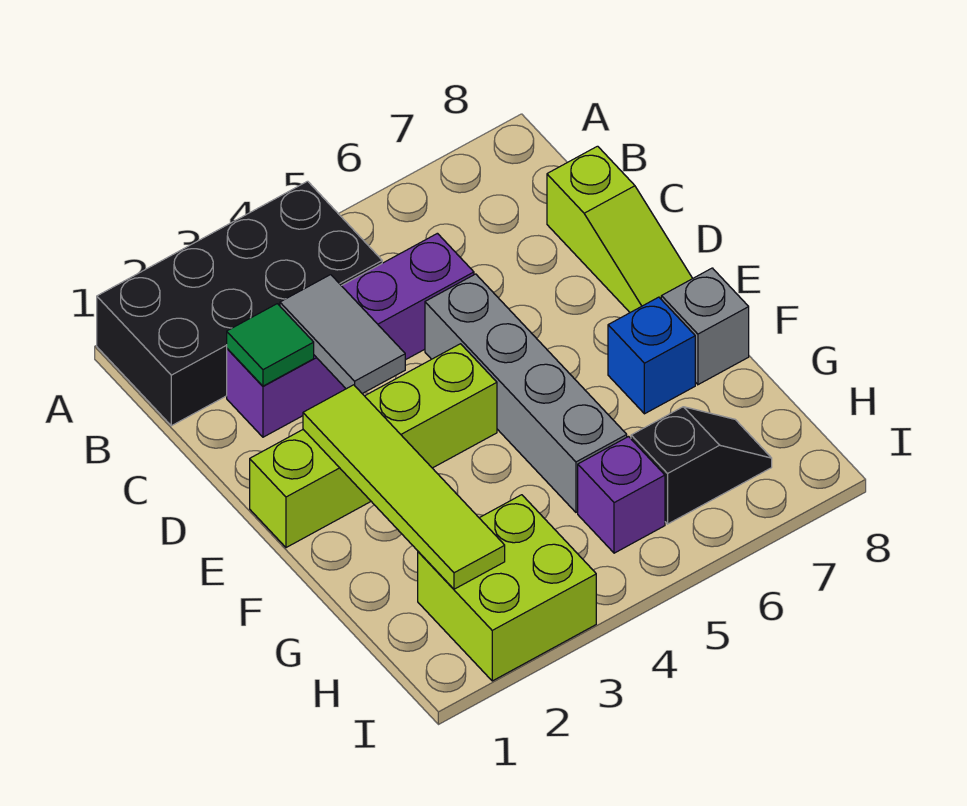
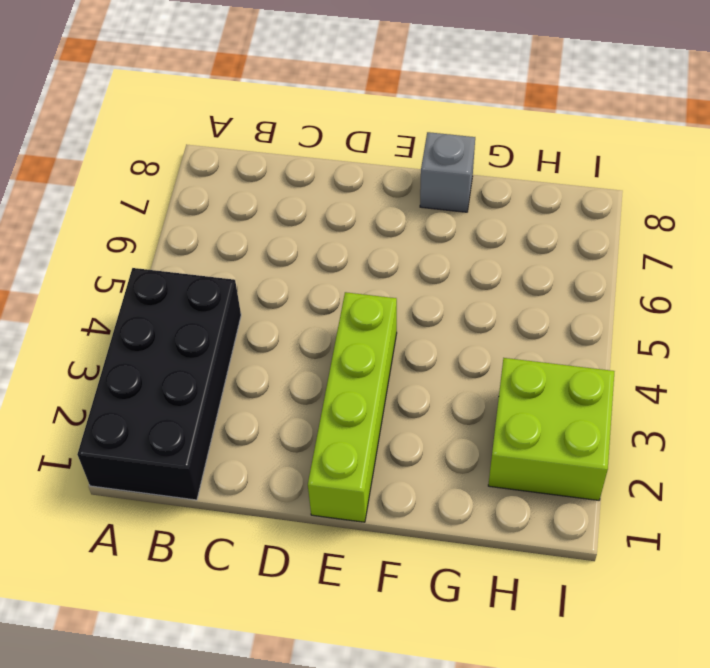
none -> purple 1x4 brick [227,233,474,437]
none -> lime 1x3 slope [547,146,693,312]
none -> grey 1x4 brick [425,274,627,512]

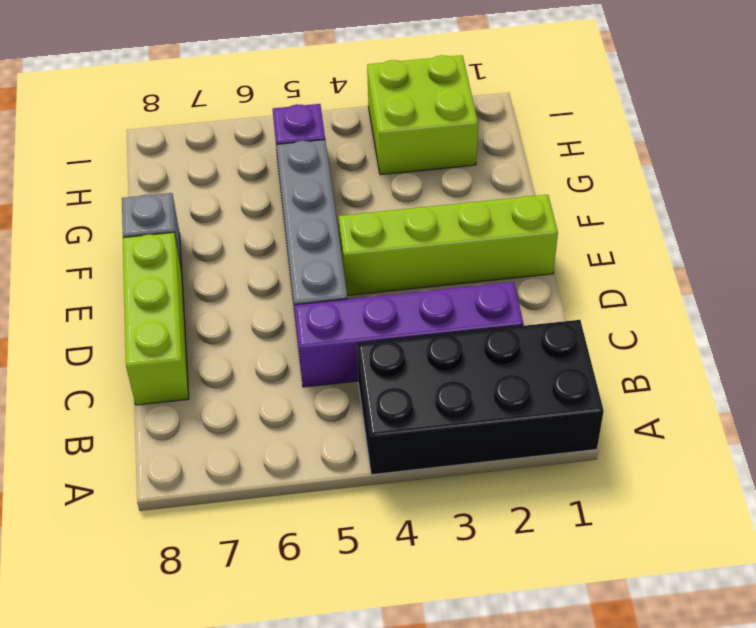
lime 1x3 brick [123,233,189,405] -> lime 1x3 slope [547,146,693,312]
none -> blue 1x1 brick [608,297,695,414]
none -> black 1x2 slope [631,407,772,524]
none -> green 1x1 tile [227,304,314,386]

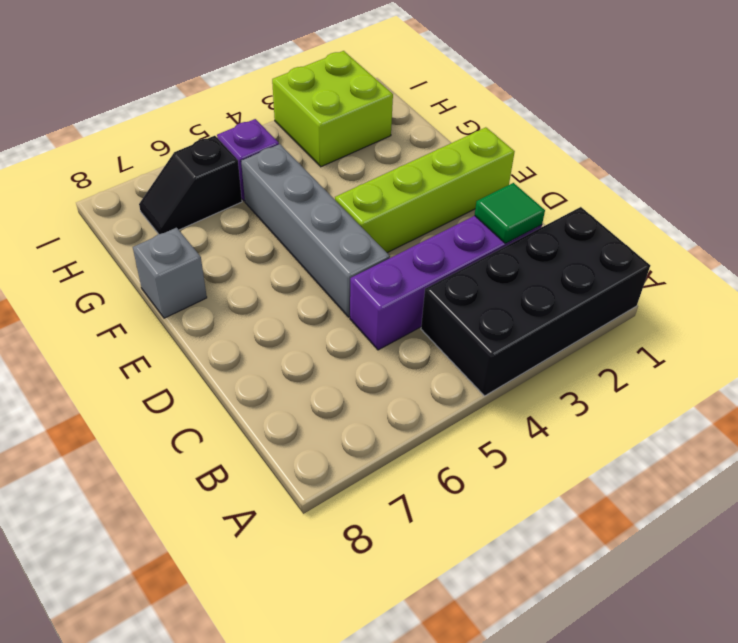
none -> lime 1x3 slope [547,146,693,312]
none -> blue 1x1 brick [608,297,695,414]
none -> grey 1x2 tile [280,275,405,394]

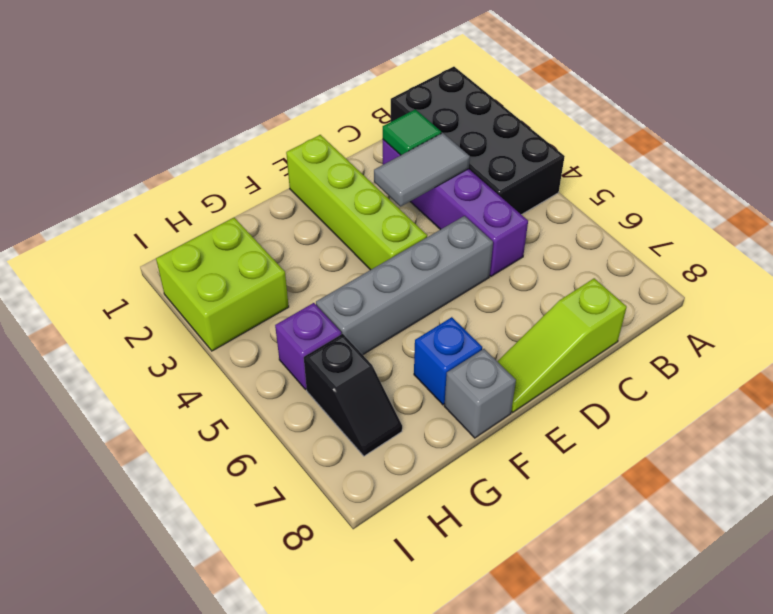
none -> lime 1x4 tile [303,385,505,589]

